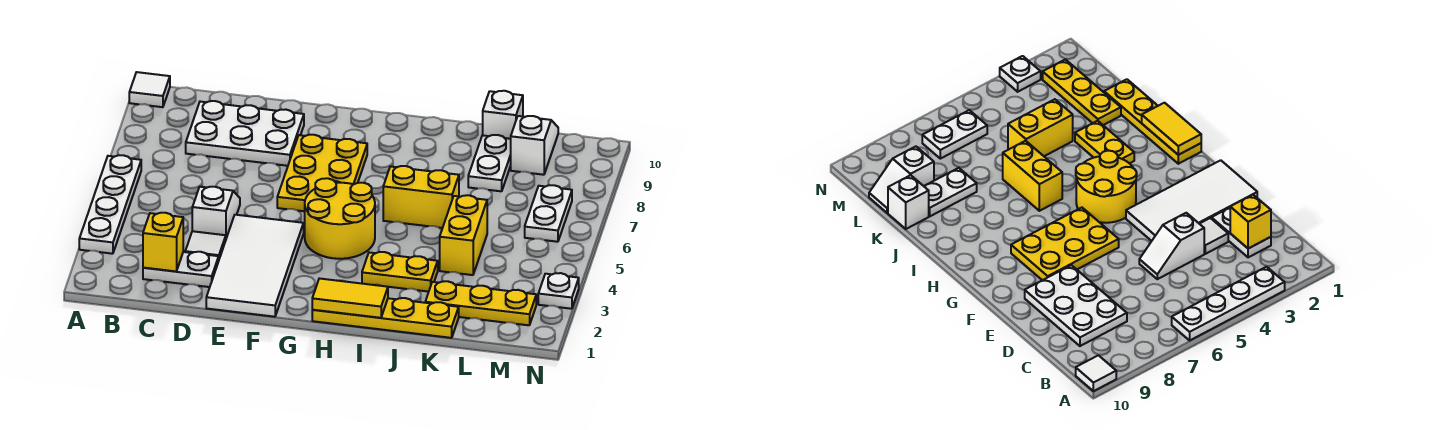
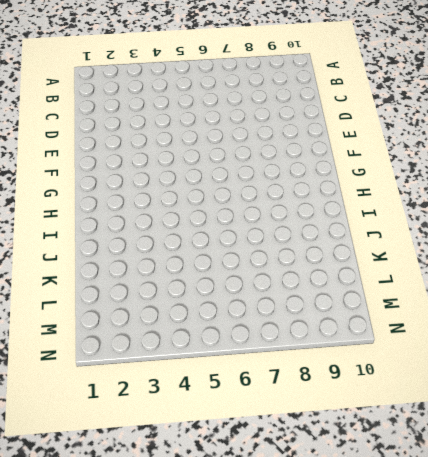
none -> white 1x4 plate [79,155,141,254]
none -> white 1x1 tile [129,72,170,107]
none -> white 1x2 plate [143,252,219,287]

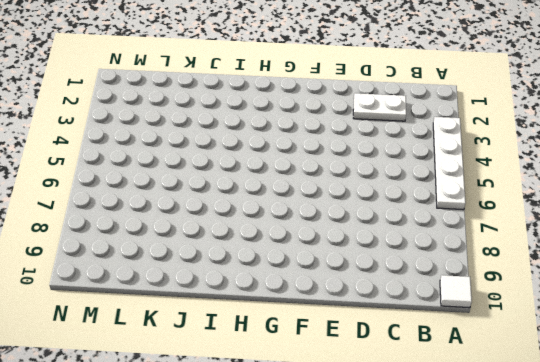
none -> white 2x3 plate [186,101,304,166]
none -> white 1x1 tile [185,231,226,259]
none -> white 1x2 slope [192,187,240,238]

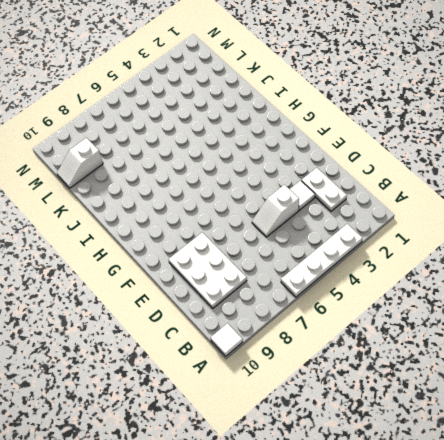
none -> white 2x4 tile [206,215,304,317]
none -> yellow 2x3 plate [277,135,367,211]
none -> yellow 2x2 round brick [305,178,375,259]

